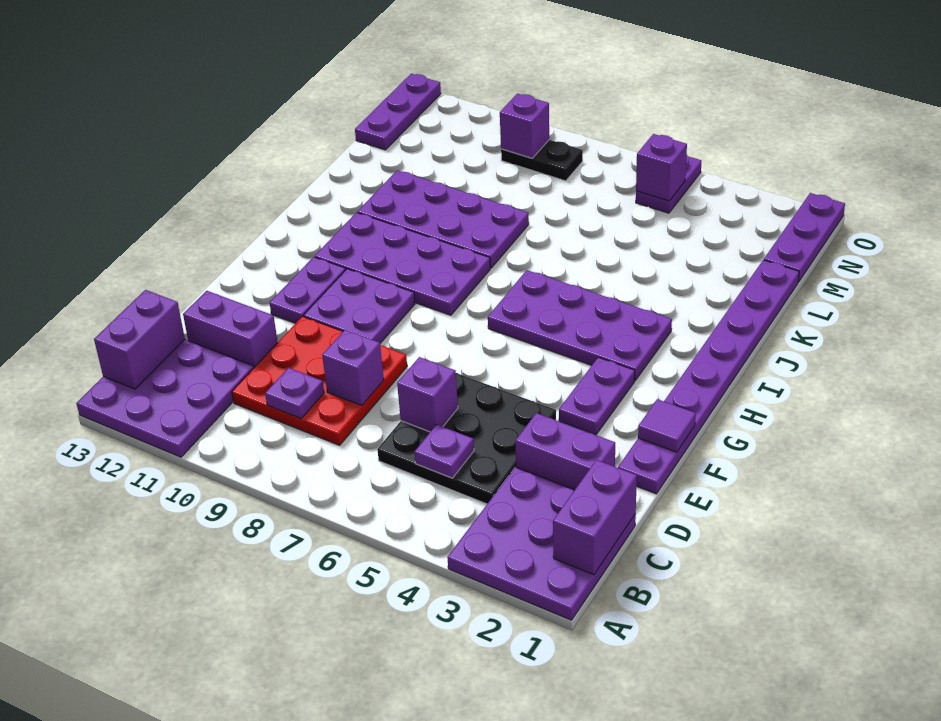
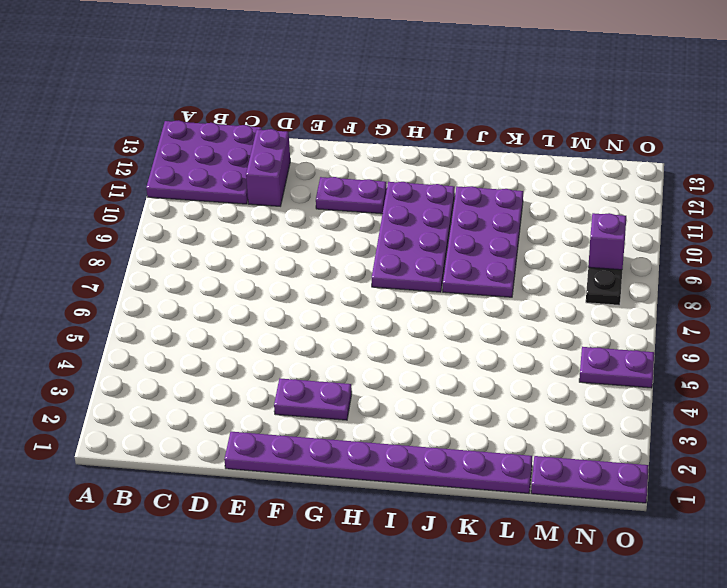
none -> purple 3x3 plate [447,467,636,620]
none -> black 3x3 plate [377,373,556,504]
none -> red 3x3 plate [232,316,407,445]

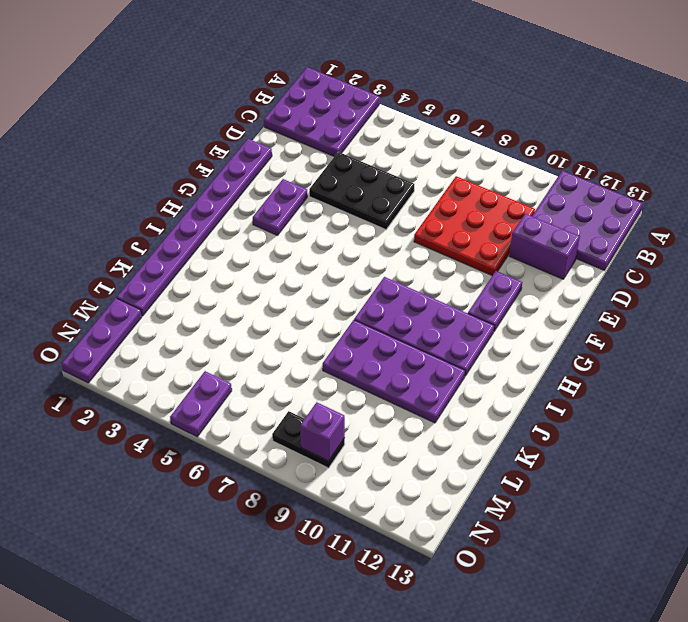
black 2x3 plate [309,152,415,230] -> black 3x3 plate [377,373,556,504]
none -> purple 1x2 brick [515,413,615,490]
none -> purple 2x2 plate [303,269,415,343]
none -> purple 2x4 plate [488,270,672,381]

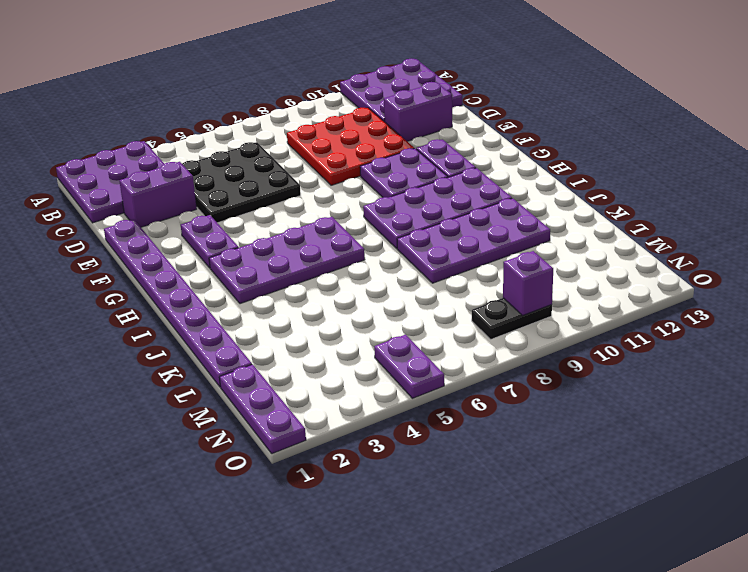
none -> purple 1x3 plate [355,74,441,150]
none -> purple 1x2 brick [553,460,637,575]
none -> purple 1x2 brick [94,290,185,389]

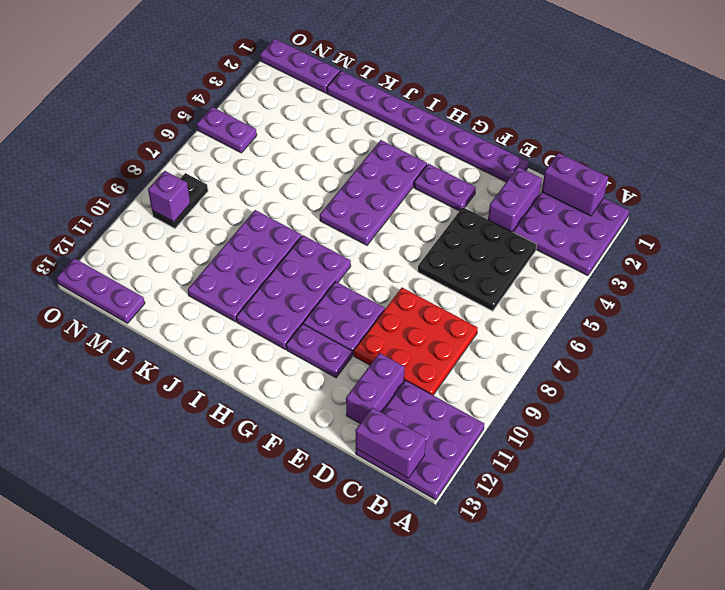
none -> purple 1x1 plate [414,425,474,478]
none -> purple 1x1 plate [265,368,324,418]
none -> purple 1x1 brick [397,357,458,432]

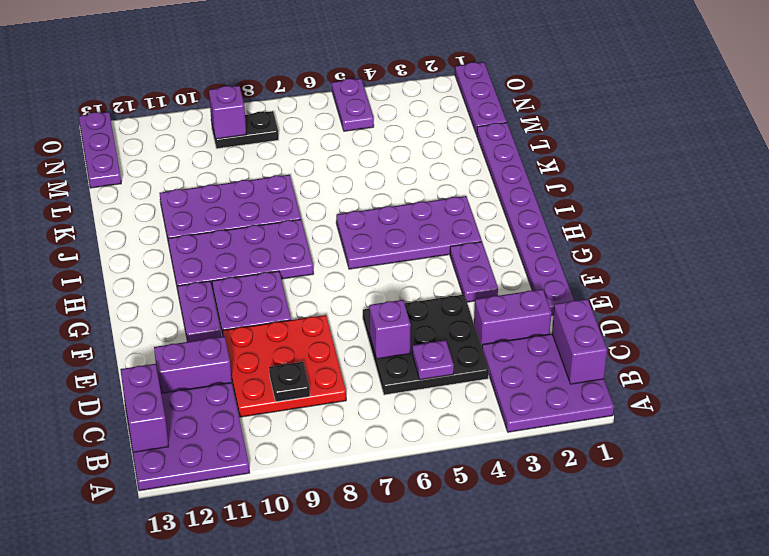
black 1x1 plate [269,362,310,402] -> purple 1x1 plate [265,368,324,418]
none -> purple 1x1 brick [322,330,384,405]
none -> purple 1x1 tile [638,399,696,452]
none -> purple 1x1 brick [636,134,687,201]

